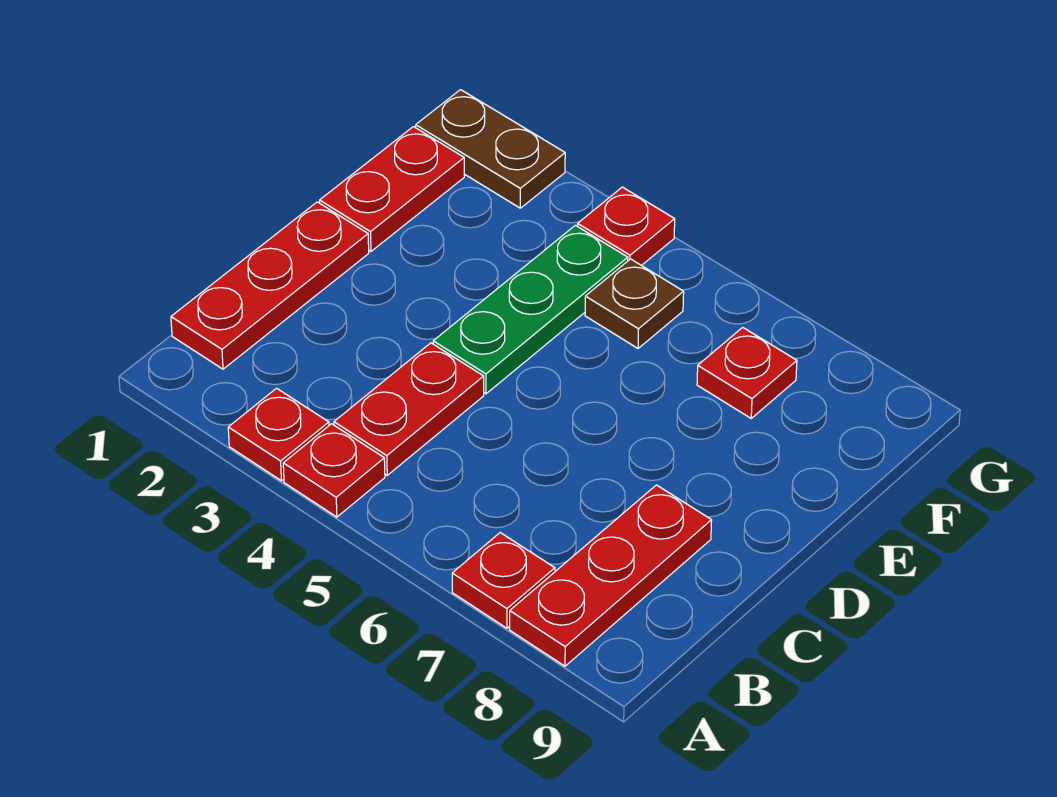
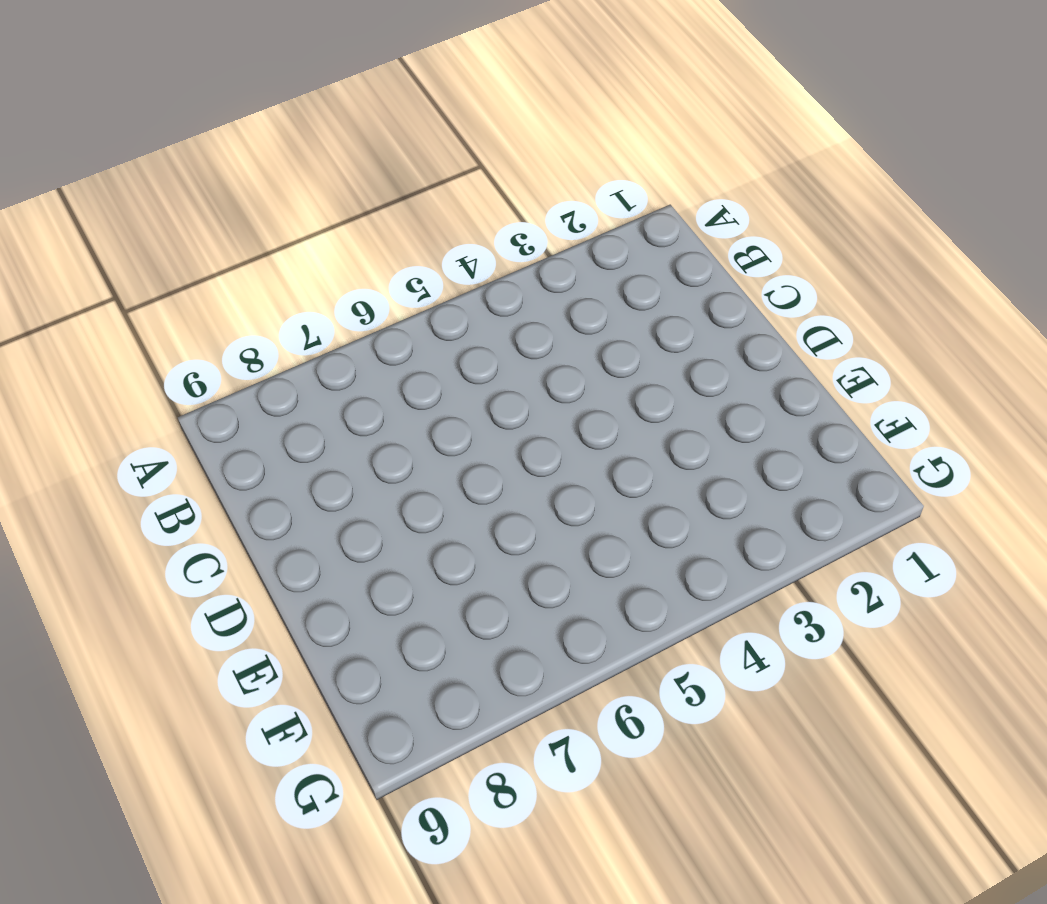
none -> red 1x1 plate [228,388,329,481]
none -> red 1x1 plate [283,424,385,517]
none -> red 1x1 plate [452,533,555,628]

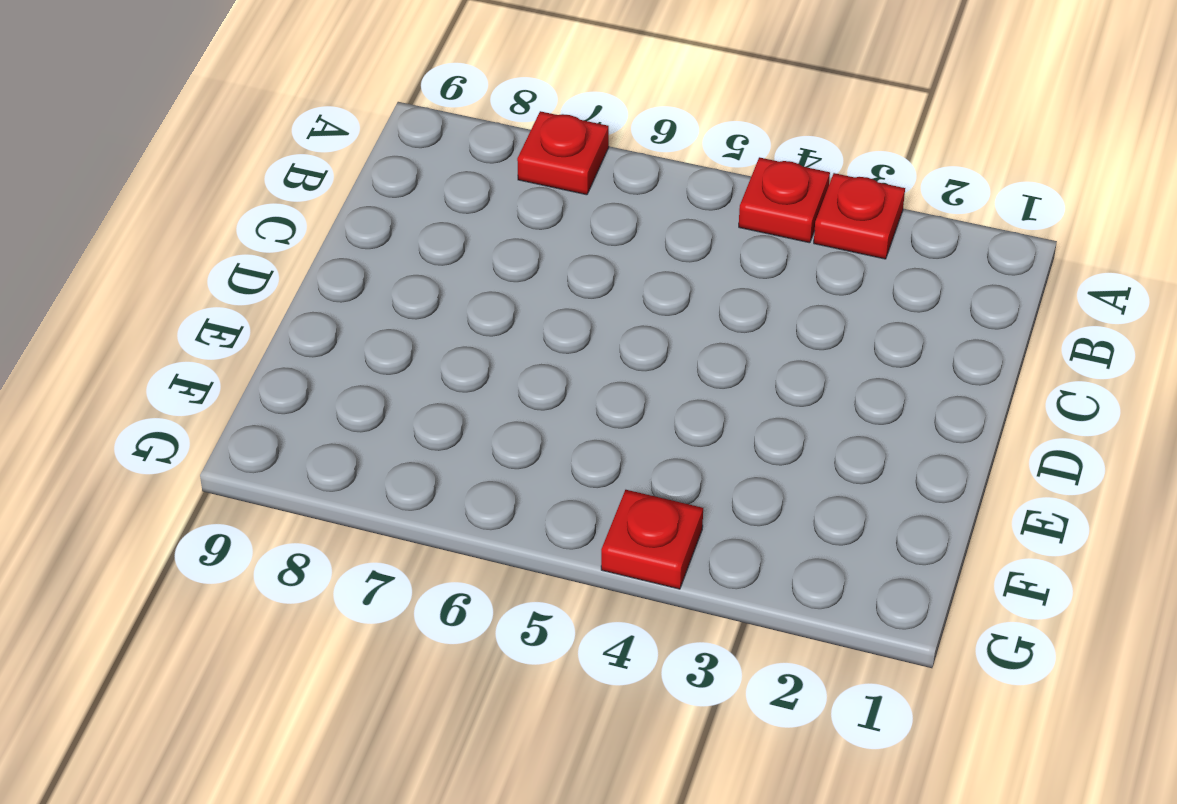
none -> red 1x3 plate [510,485,712,666]
none -> red 1x3 plate [171,202,369,369]
none -> red 1x2 plate [334,343,484,475]

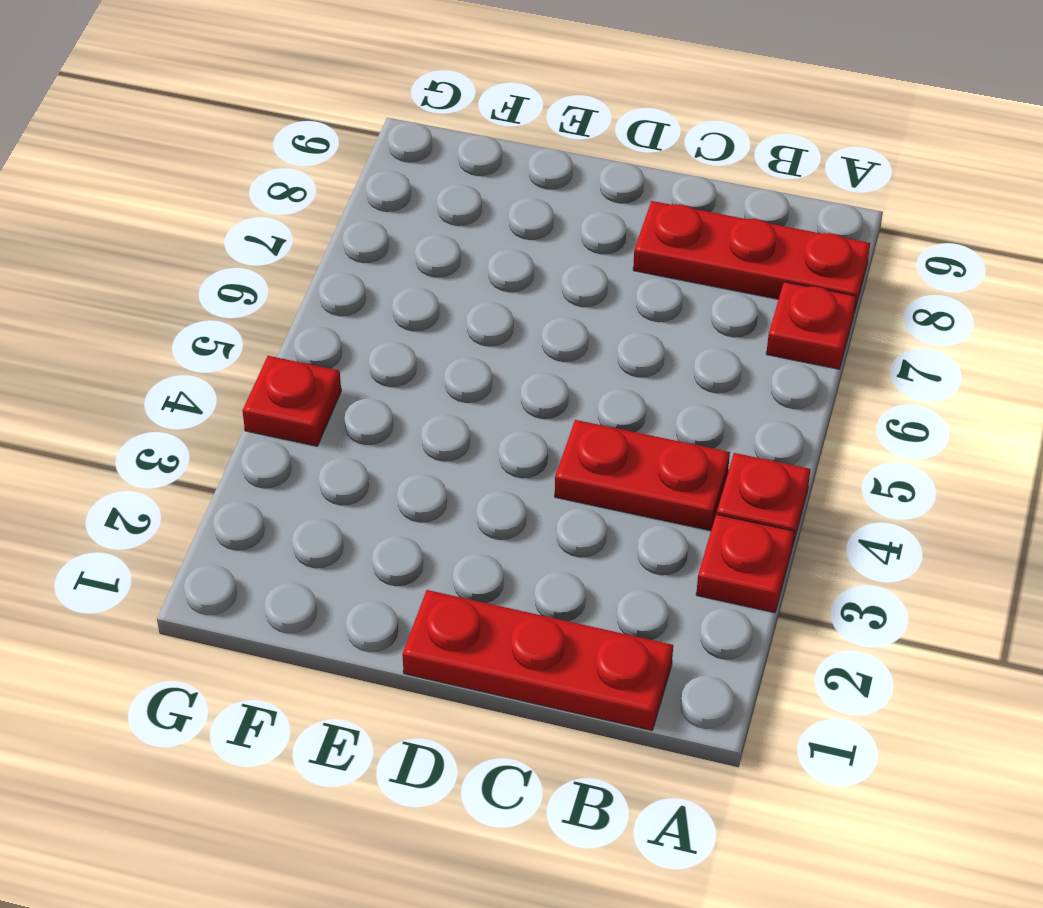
none -> green 1x3 plate [433,225,628,394]
none -> red 1x2 plate [320,127,464,251]
none -> brown 1x1 plate [585,259,684,348]

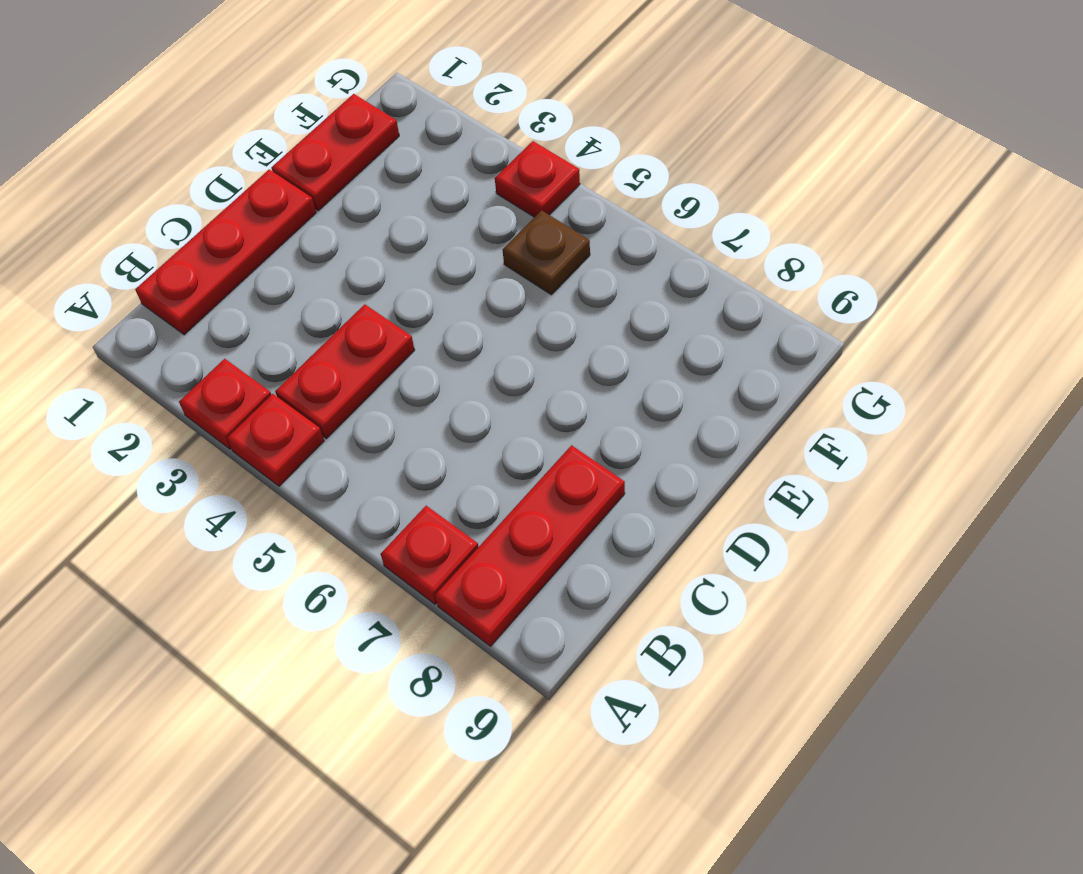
none -> green 1x3 plate [433,225,628,394]
none -> red 1x1 plate [697,327,797,418]
none -> brown 1x2 plate [416,90,565,208]

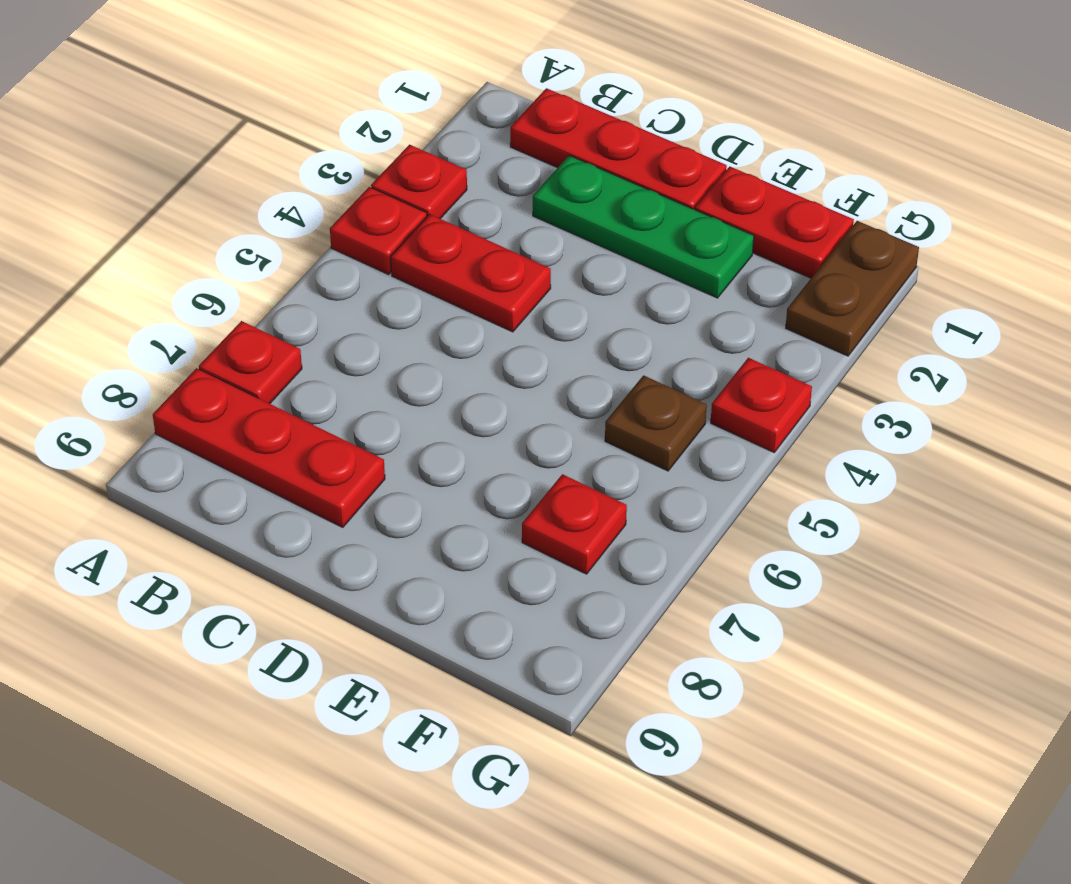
green 1x3 plate [533,156,754,298] -> green 1x3 plate moved to [433,225,628,394]

